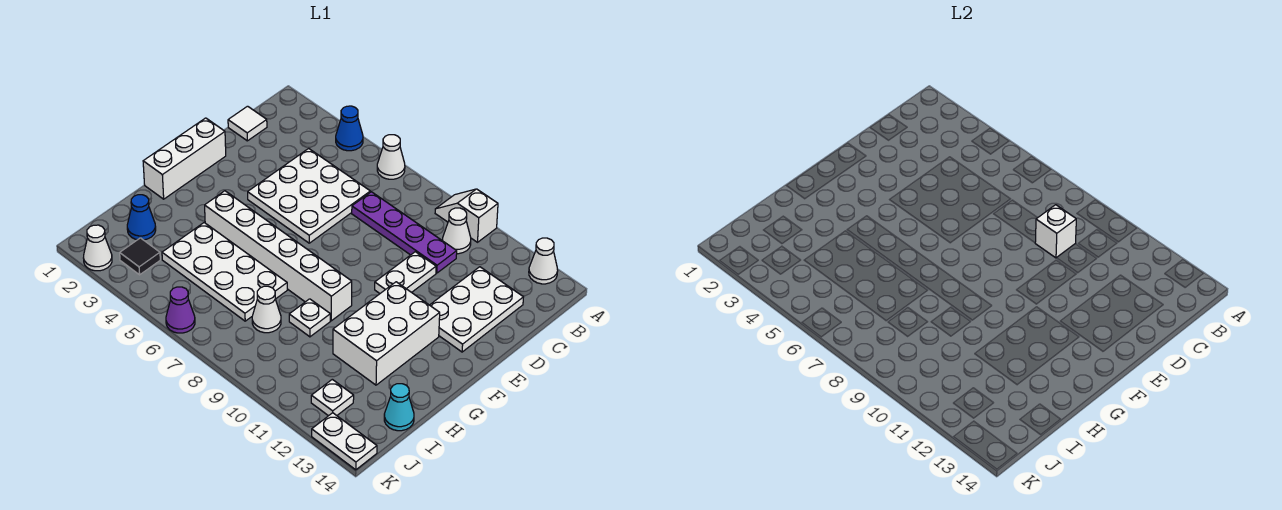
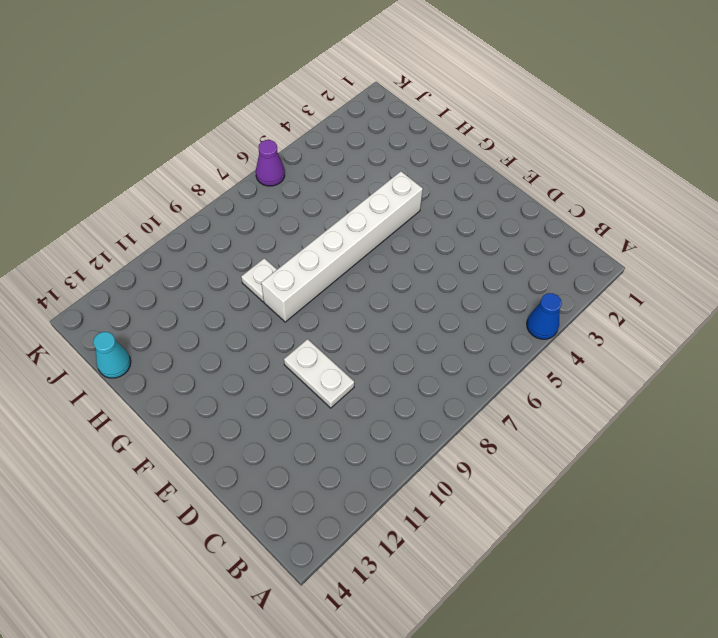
none -> white 1x1 cone [377,135,405,179]
none -> white 1x2 slope [435,189,498,242]
none -> white 1x1 cone [529,238,558,284]

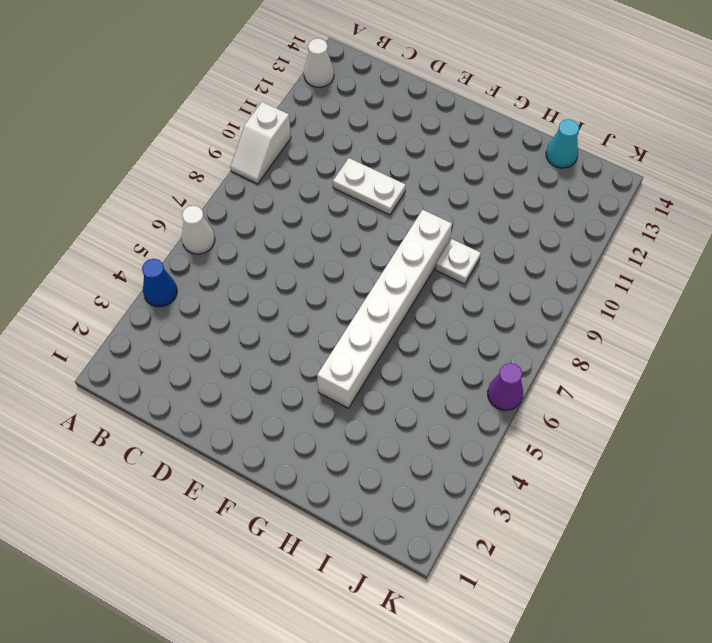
none -> white 1x1 cone [443,208,471,254]
none -> white 1x1 tile [228,106,267,141]
none -> white 3x3 plate [248,148,370,243]

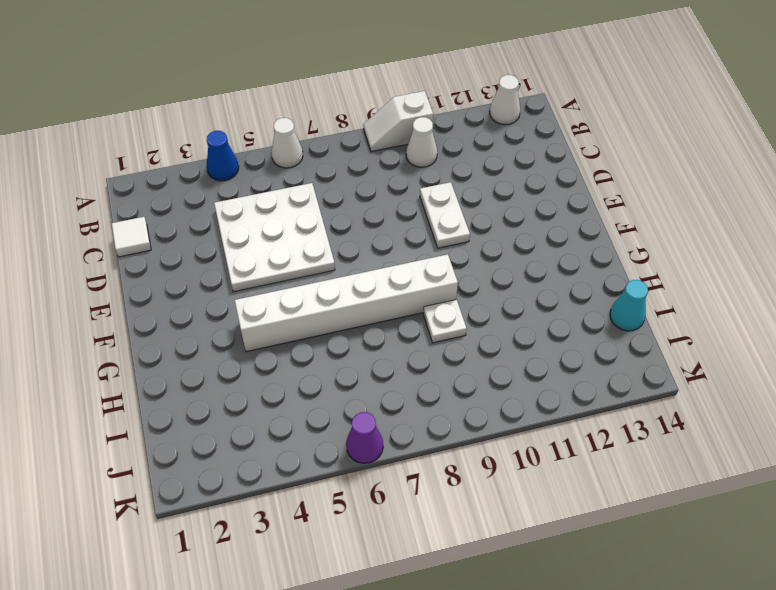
none -> purple 1x4 plate [352,192,457,273]
none -> white 2x3 plate [430,267,523,352]
none -> white 1x3 brick [143,118,226,199]

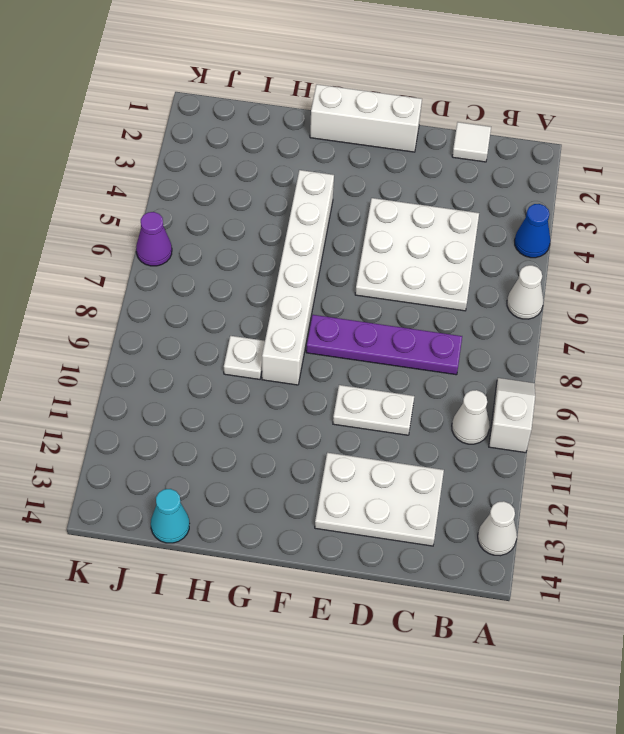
purple 1x4 plate [306,315,462,375] -> purple 1x4 plate turned to [352,192,457,273]
none -> white 2x3 brick [333,282,440,385]
none -> white 2x4 plate [162,223,287,321]
none -> blue 1x1 cone [127,195,156,240]

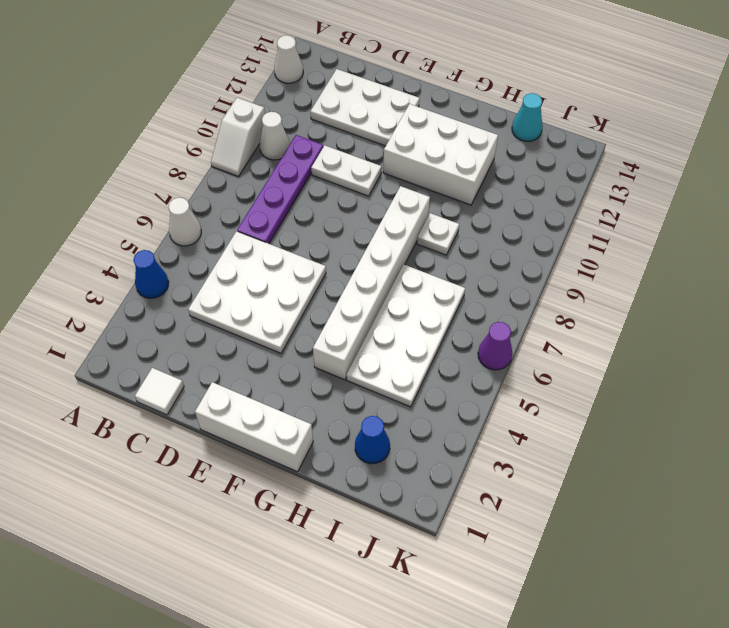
none -> white 1x1 cone [252,286,281,333]
none -> black 1x1 tile [120,238,160,275]
none -> white 1x1 plate [311,379,354,416]

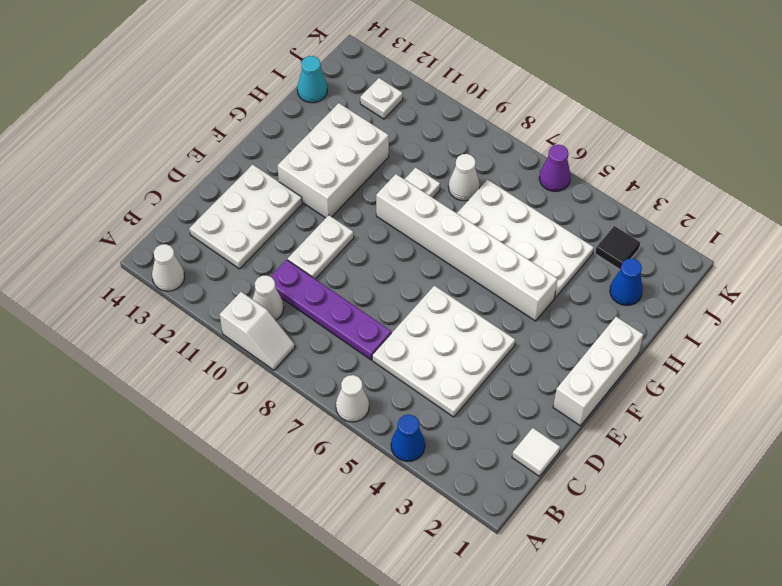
none -> white 1x1 cone [84,225,112,271]
none -> white 1x2 plate [312,413,377,470]
none -> white 1x1 brick [1035,205,1076,258]

